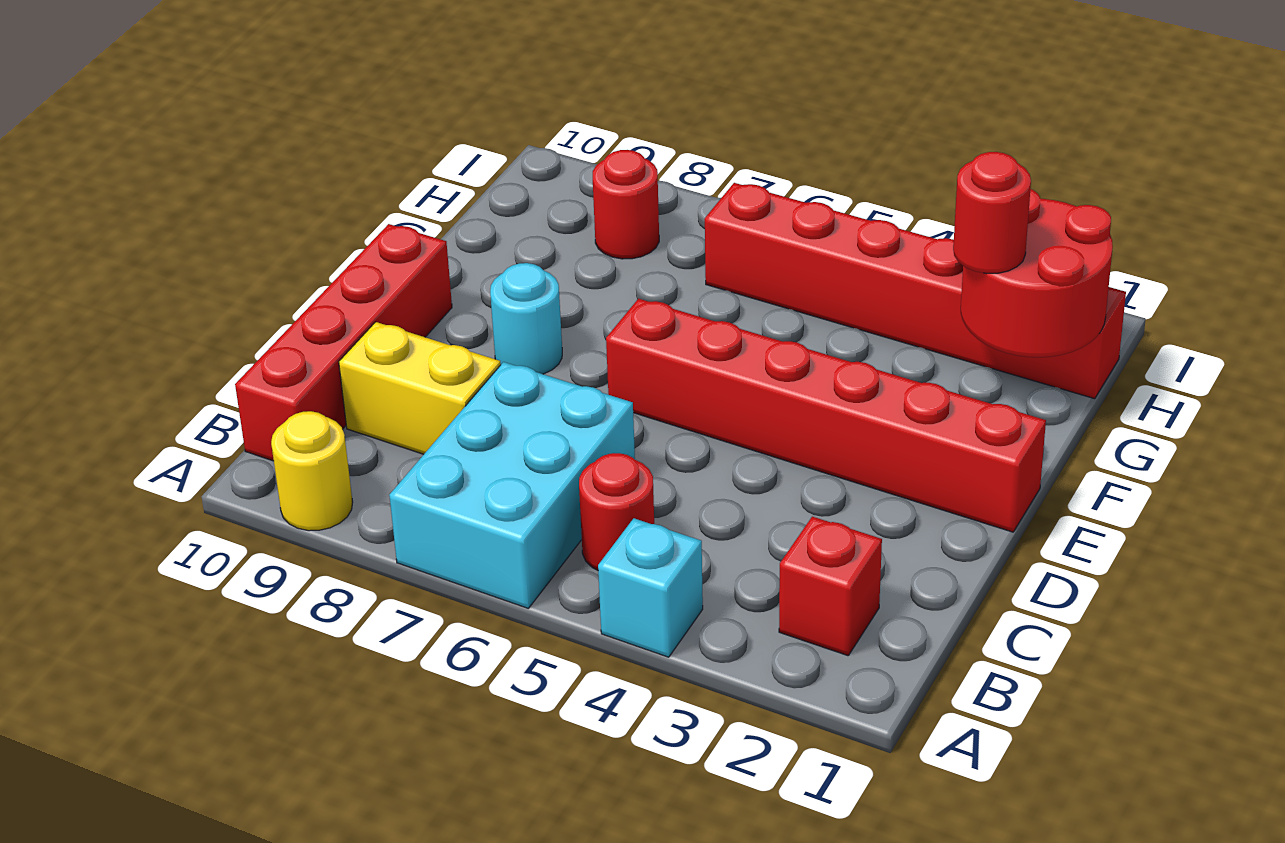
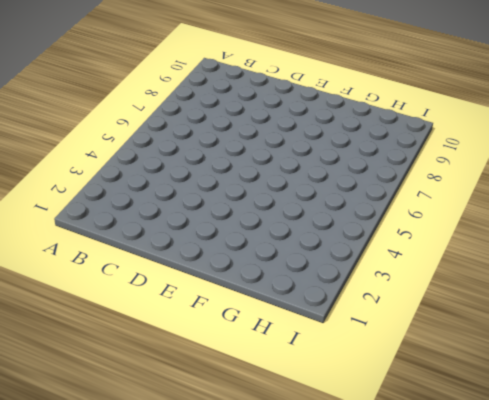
none -> cyan 1x1 brick [598,518,703,657]
none -> cyan 2x3 brick [389,362,635,608]
none -> yellow 1x1 round brick [271,411,353,531]

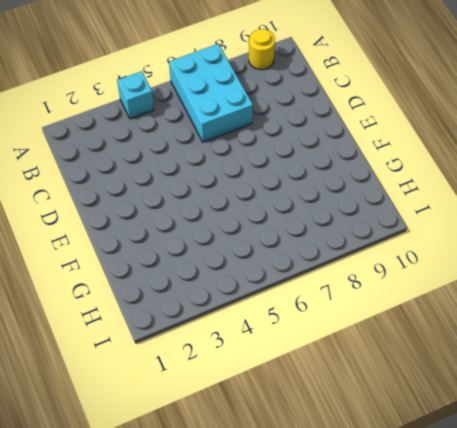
none -> red 1x1 brick [779,517,882,656]
none -> red 1x1 round brick [579,453,654,570]
none -> red 1x4 brick [235,224,452,461]

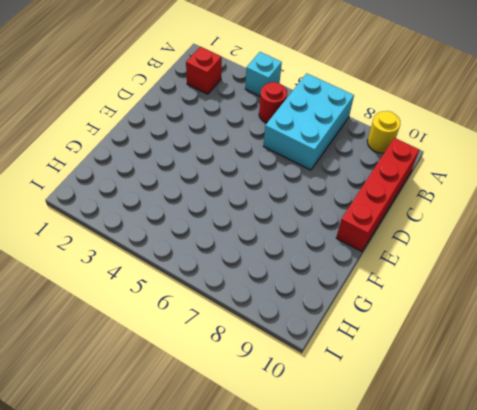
none -> yellow 1x2 brick [339,322,501,454]
none -> red 1x6 brick [606,299,1046,532]
none -> cyan 1x1 round brick [490,263,562,374]

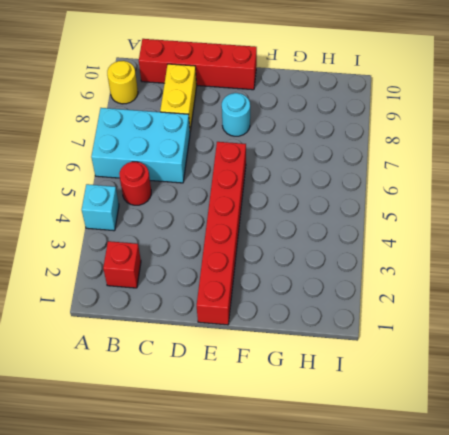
none -> red 1x6 brick [705,183,1126,399]
none -> red 1x1 round brick [593,150,659,259]
none -> red 2x2 round brick [961,189,1113,357]

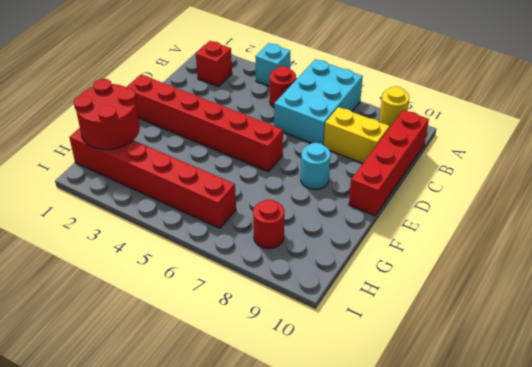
none -> red 1x1 round brick [953,152,1031,273]

